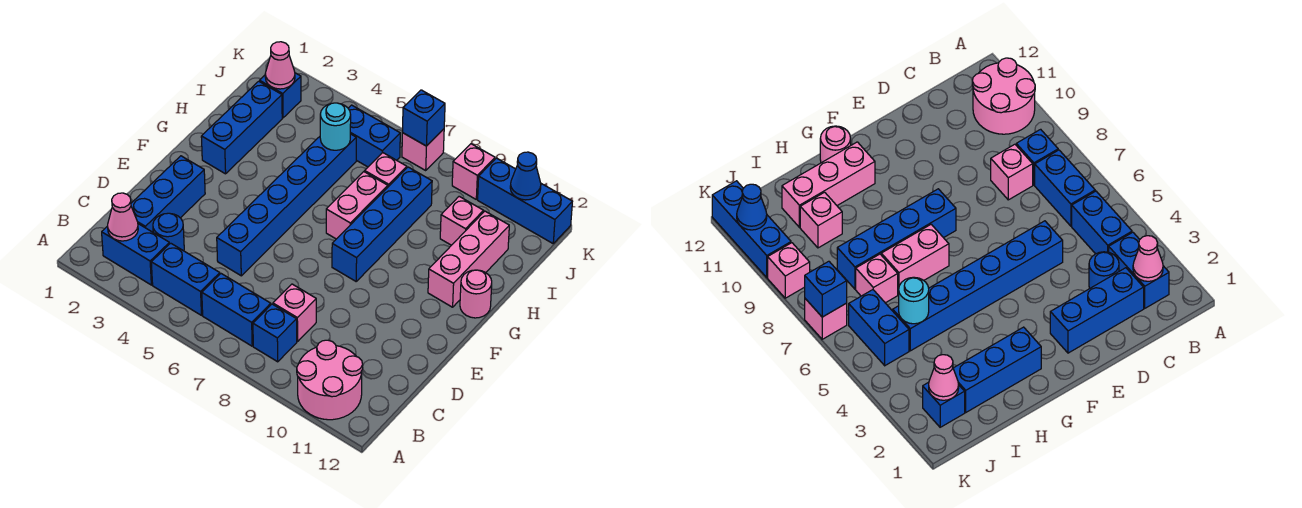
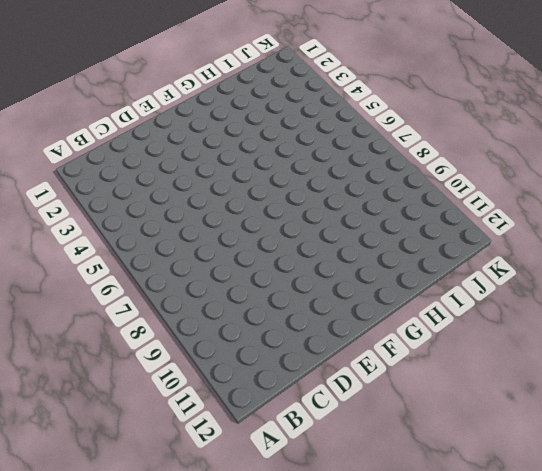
none -> pink 2x2 round brick [297,340,363,420]
none -> blue 1x2 brick [102,224,169,285]
none -> blue 1x2 brick [151,243,220,315]

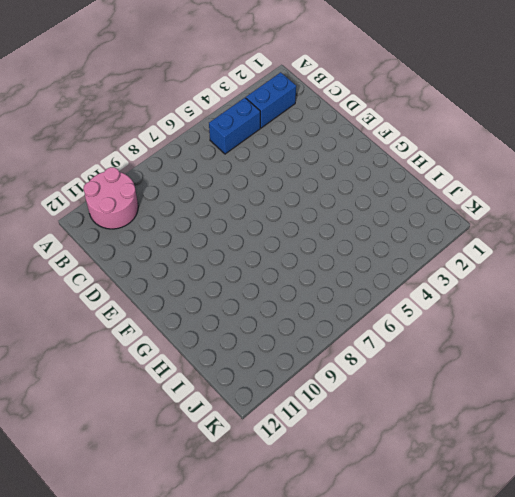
none -> blue 1x2 brick [202,274,271,346]
none -> blue 1x1 brick [253,304,297,362]
none -> blue 1x3 brick [131,156,205,232]

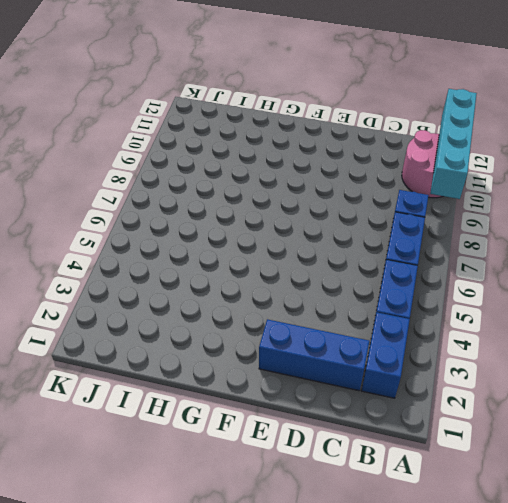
cyan 1x4 brick [430,89,477,199] -> none
none -> blue 1x1 round brick [153,213,184,251]
none -> pink 1x1 brick [273,284,316,341]
none -> blue 1x6 brick [217,134,356,276]

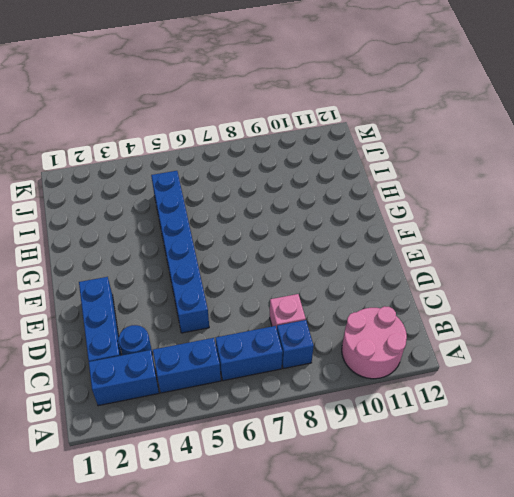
none -> blue 1x4 brick [332,167,432,281]
none -> blue 1x3 brick [201,81,282,174]
none -> pink 1x2 brick [326,172,388,239]

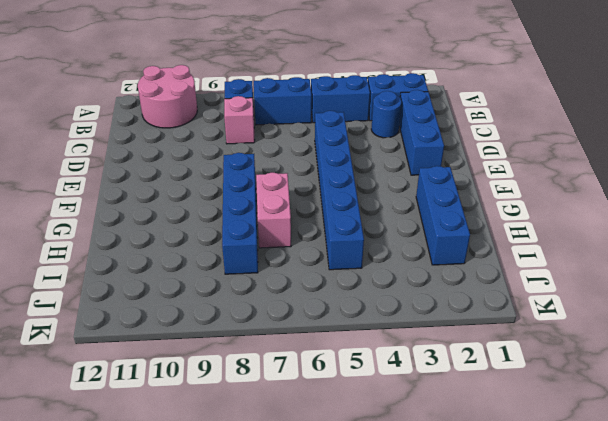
none -> pink 1x3 brick [428,211,509,307]
none -> pink 1x1 round brick [460,270,492,318]
none -> pink 1x1 brick [365,153,407,187]

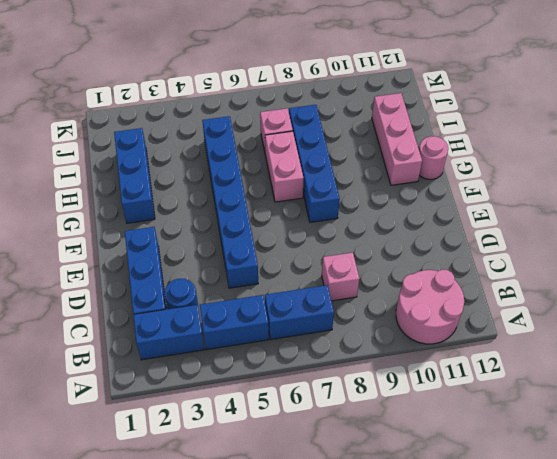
none -> blue 1x1 brick [253,304,297,362]
none -> pink 1x1 brick [440,196,483,245]
none -> blue 1x1 brick [260,73,301,118]

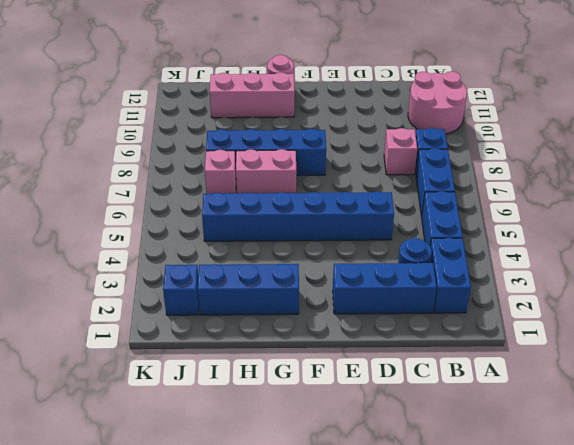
none -> pink 1x1 brick [440,196,483,245]
none -> blue 1x2 brick [348,105,400,167]
none -> pink 1x1 brick [402,129,444,170]

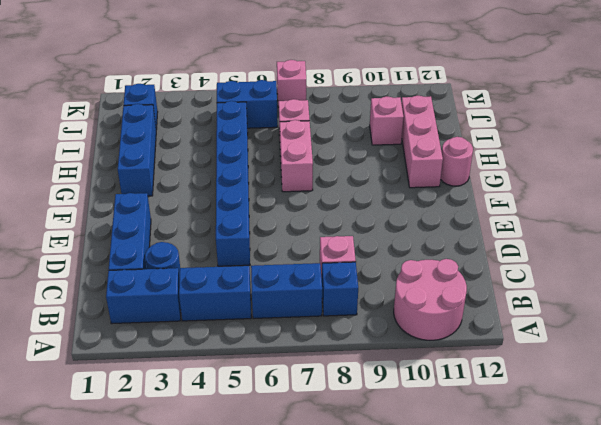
none -> blue 1x4 brick [332,167,432,281]
none -> pink 1x1 brick [452,144,495,199]
none -> blue 1x3 brick [478,158,572,243]

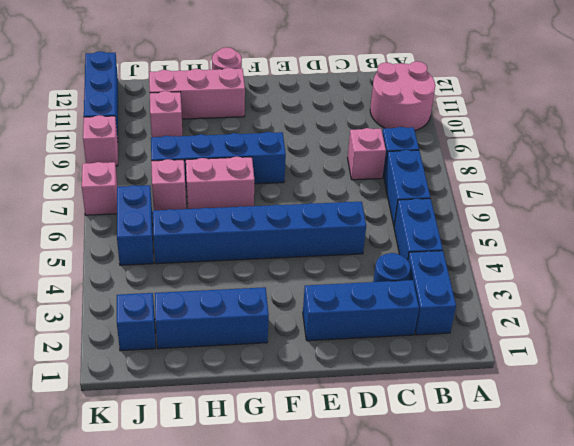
none -> pink 1x1 cone [108,193,138,241]
none -> cyan 1x1 round brick [320,103,351,150]
none -> pink 1x1 cone [265,42,295,89]

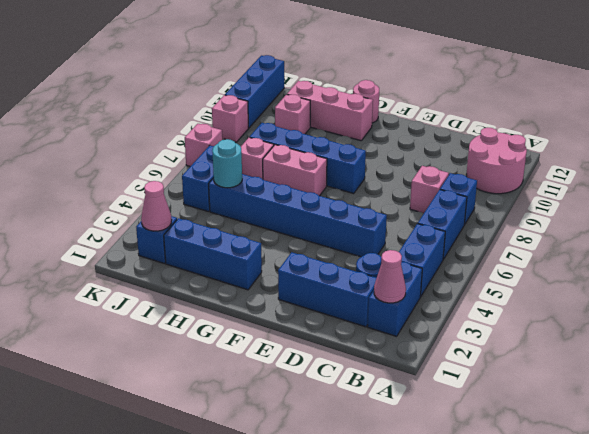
none -> blue 1x1 brick [403,90,445,146]
none -> blue 1x1 cone [510,152,541,200]

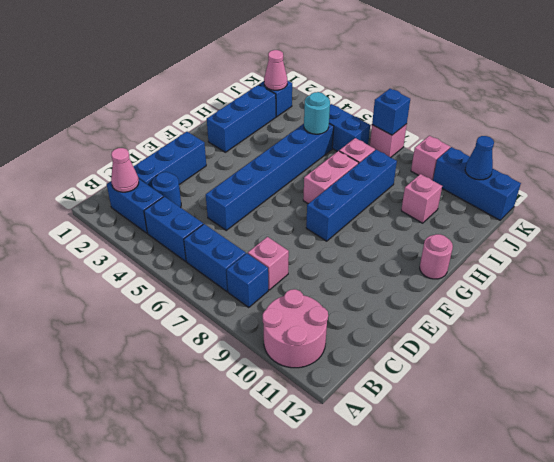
none -> pink 1x3 brick [428,211,509,307]

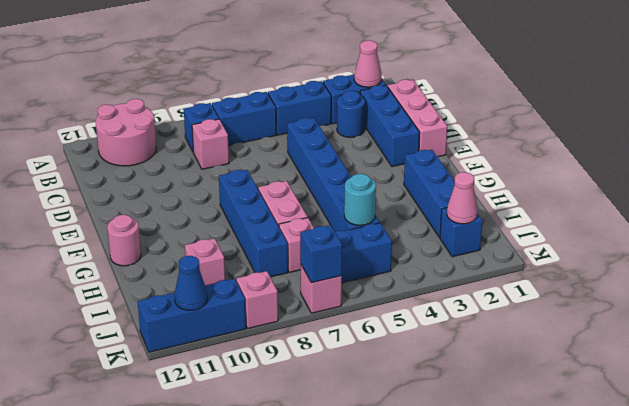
pink 1x3 brick [388,80,447,157] -> pink 1x3 brick moved to [428,211,509,307]

